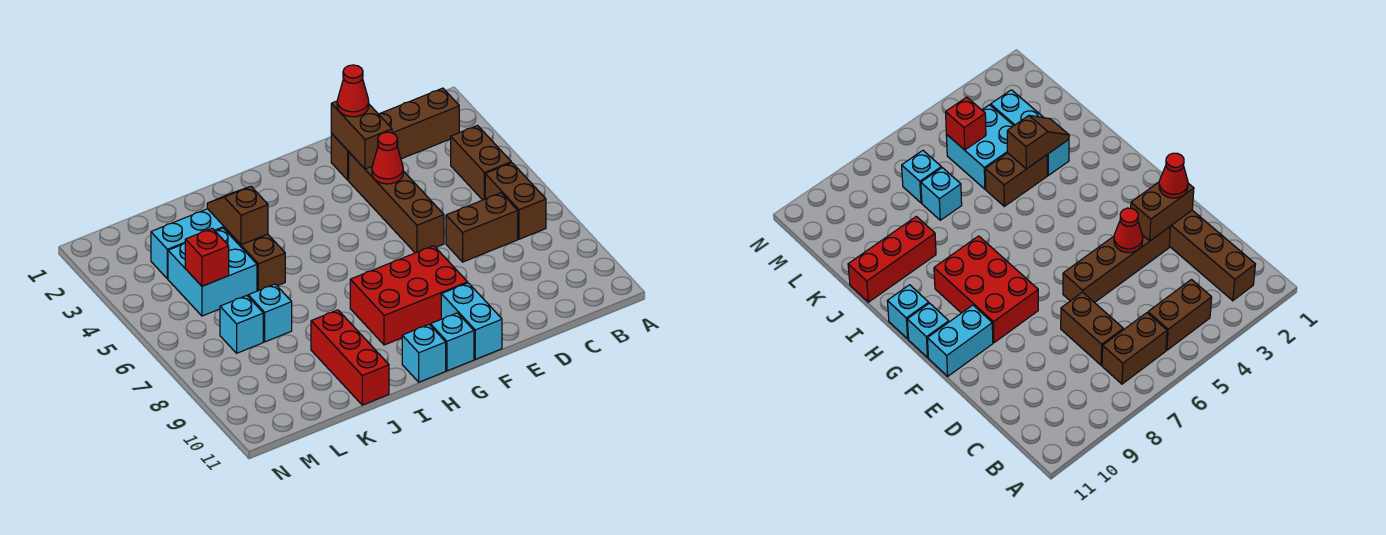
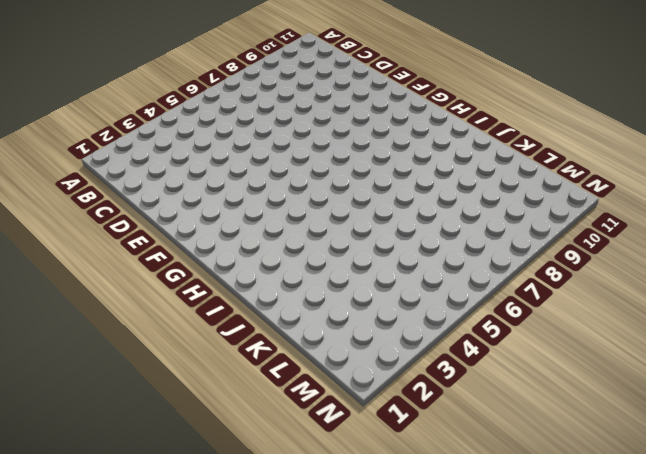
none -> brown 1x4 brick [331,88,459,180]
none -> brown 1x2 brick [451,126,511,200]
none -> brown 1x2 brick [485,163,546,239]

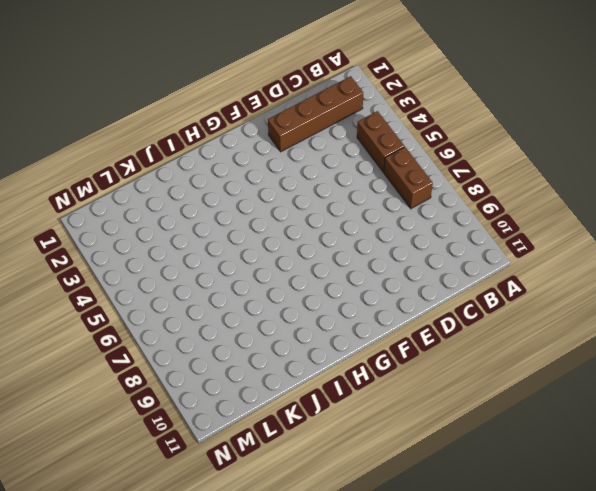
none -> brown 1x2 brick [446,193,518,262]
none -> brown 1x4 brick [349,152,444,253]
none -> red 2x3 brick [350,246,468,345]

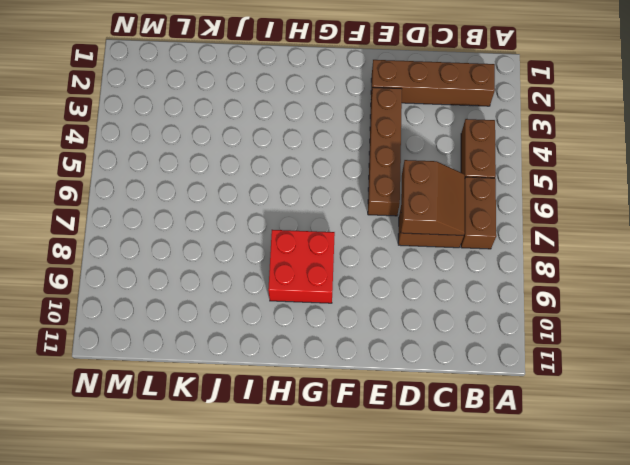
brown 2x2 slope [401,160,465,235] -> none
red 2x2 brick [268,230,335,303] -> red 2x3 brick [350,246,468,345]
none -> cyan 1x2 brick [441,283,502,359]
none -> cyan 1x1 brick [431,313,474,371]
none -> cyan 1x1 brick [402,325,446,382]

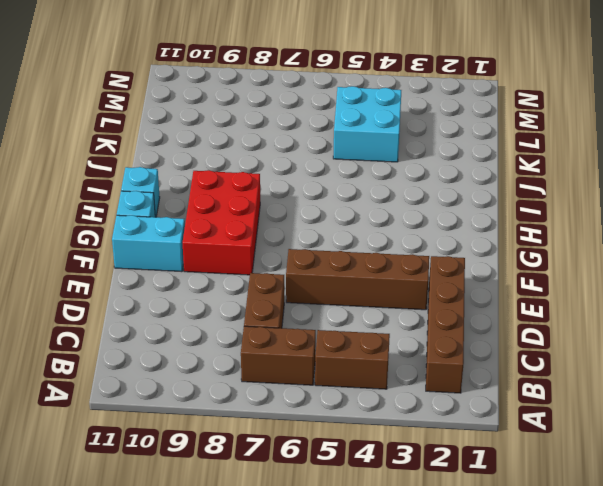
none -> cyan 1x3 brick [151,209,225,279]
none -> brown 1x2 brick [225,228,285,291]
none -> red 1x3 brick [311,310,389,405]

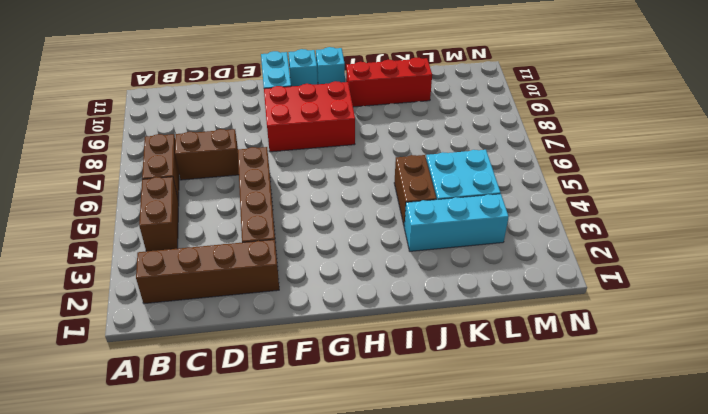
red 1x3 brick [346,57,432,107] -> red 1x3 brick turned to [311,310,389,405]
none -> cyan 1x1 brick [248,284,292,342]
none -> cyan 1x1 brick [220,296,263,353]
none -> brown 1x2 brick [331,101,392,169]

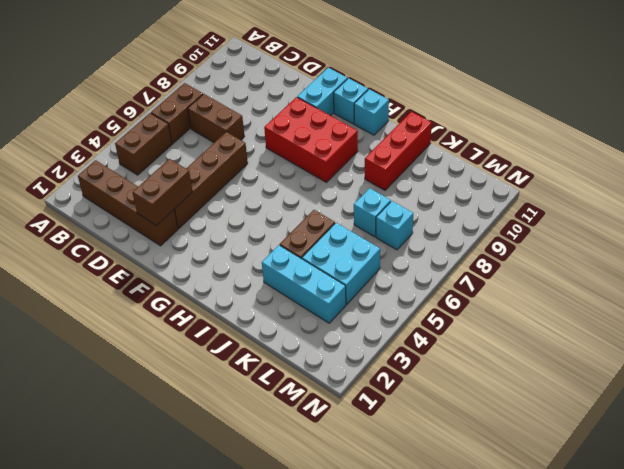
none -> red 1x1 cone [372,132,403,184]
none -> brown 1x2 slope [207,187,268,245]
none -> red 1x1 brick [185,228,229,286]

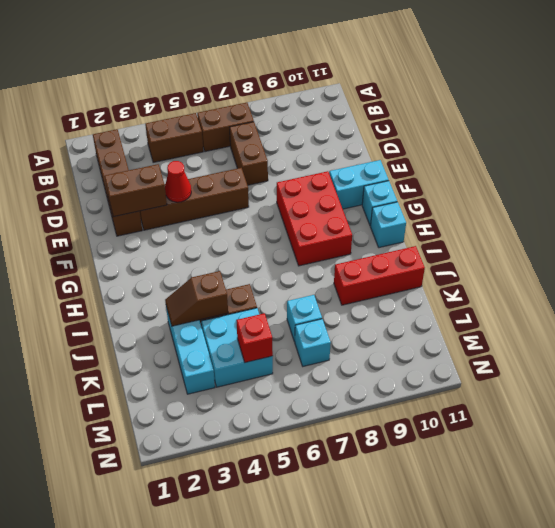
none -> red 1x1 cone [337,65,369,117]

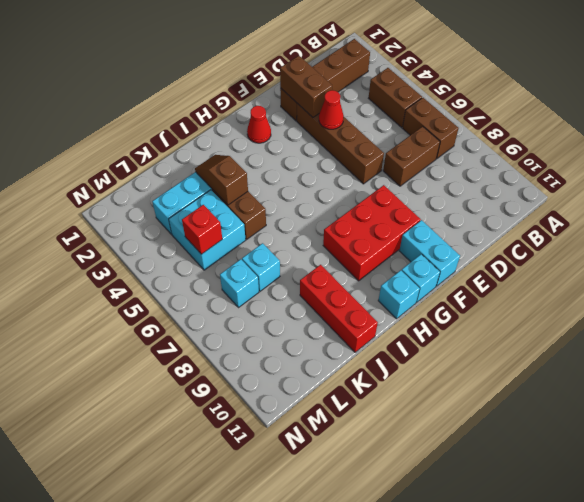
red 1x1 cone [247,106,271,143] -> red 1x1 cone moved to [337,65,369,117]

